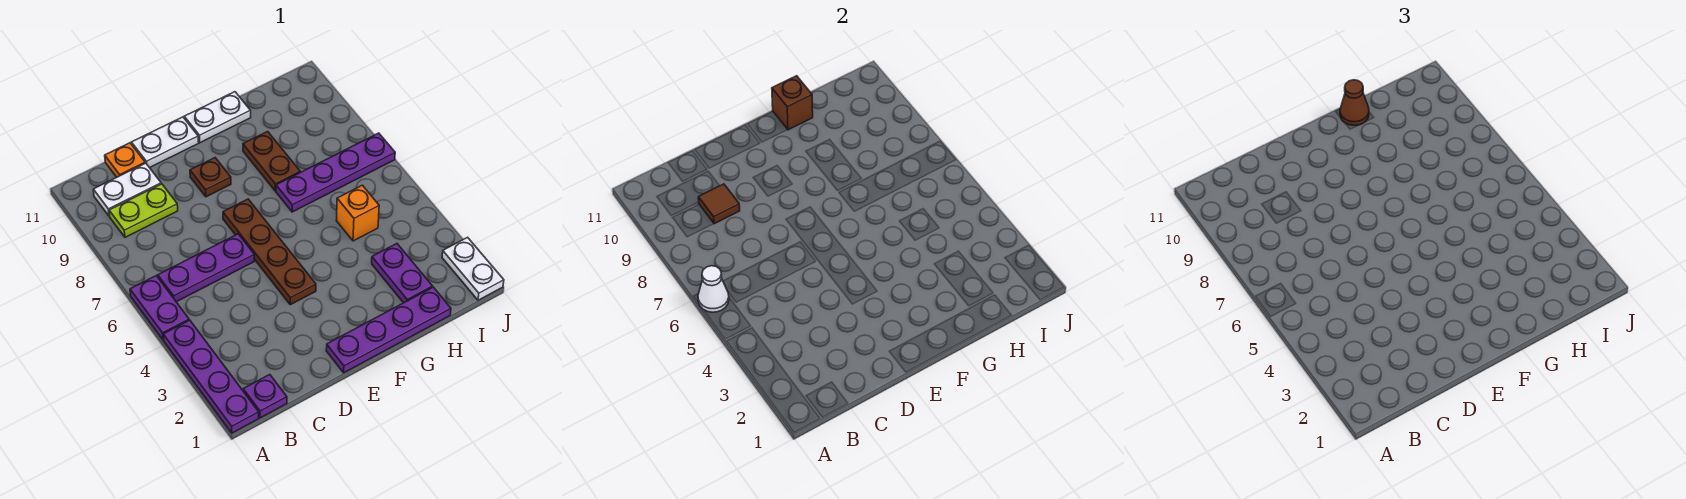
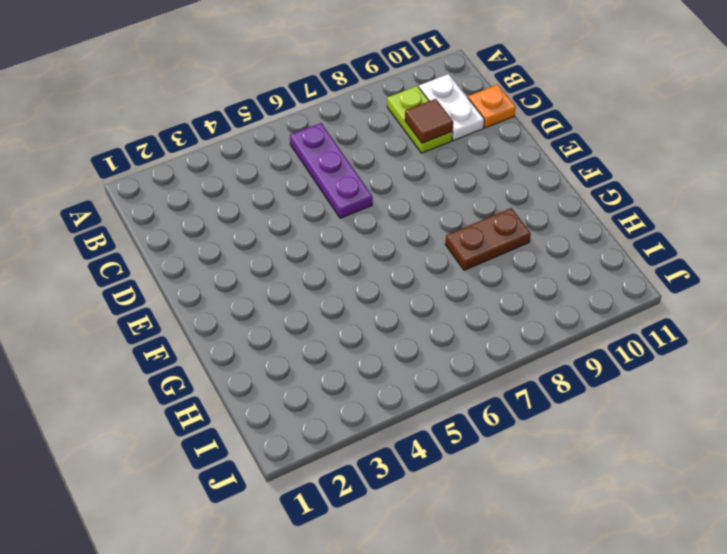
none -> purple 1x4 plate [163,320,259,433]
none -> purple 1x2 plate [130,276,189,340]
none -> purple 1x1 plate [243,375,287,418]

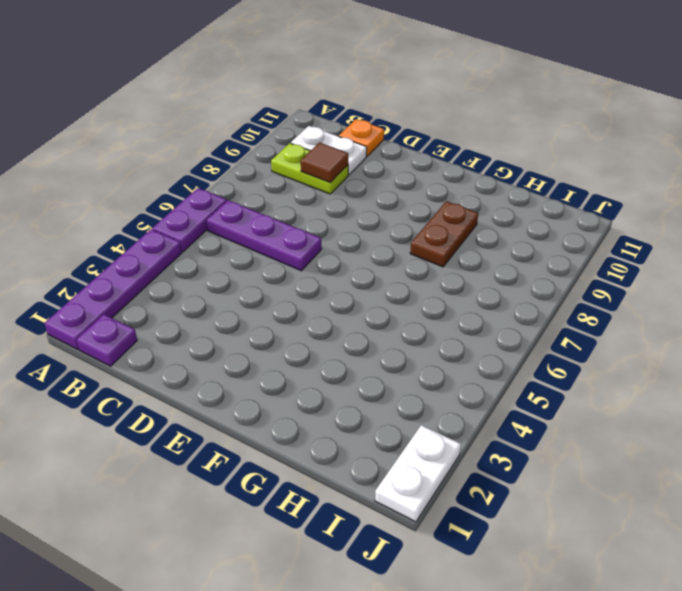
none -> white 1x2 plate [131,117,199,168]
none -> purple 1x4 plate [326,287,451,373]
none -> brown 1x4 plate [223,199,316,305]

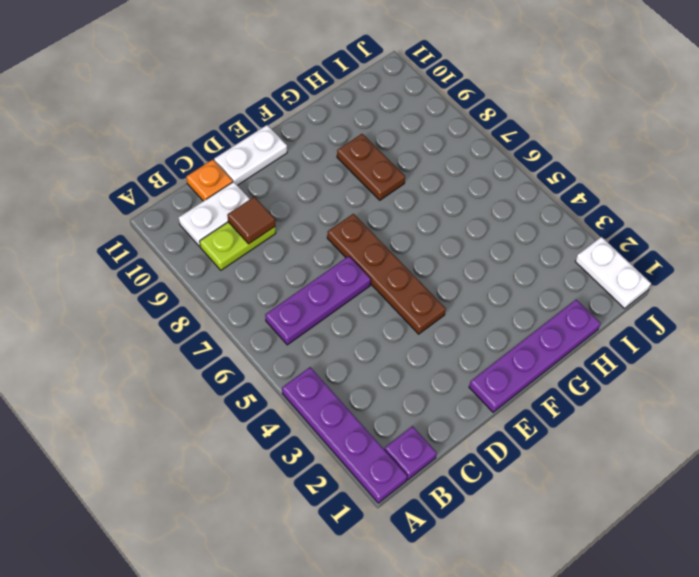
none -> purple 1x2 plate [130,276,189,340]
none -> brown 1x1 plate [190,158,231,197]
none -> white 1x2 plate [184,92,251,143]

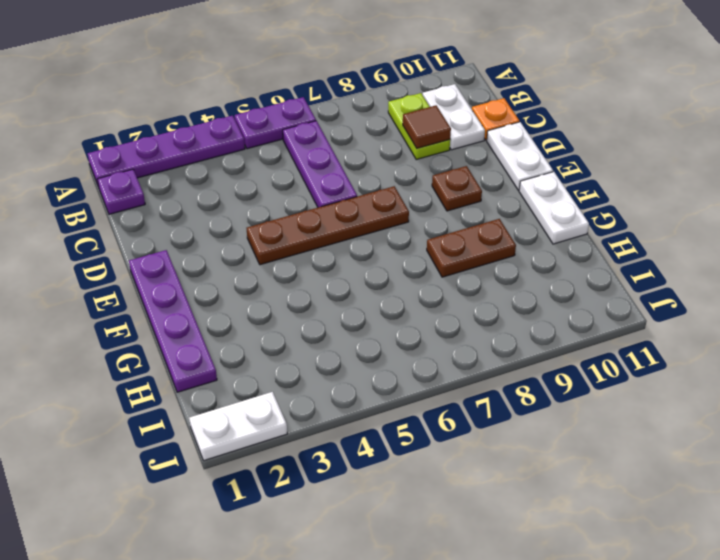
none -> purple 1x4 plate [276,133,395,212]
none -> purple 1x2 plate [372,244,432,303]
none -> orange 1x1 brick [336,185,379,241]

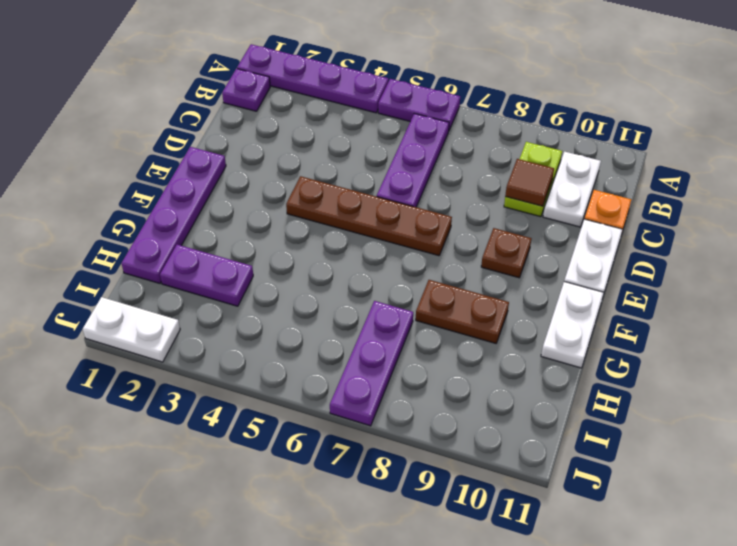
purple 1x3 plate [330,301,413,426] -> purple 1x4 plate [276,133,395,212]
none -> orange 1x1 brick [336,185,379,241]
none -> white 1x1 cone [698,266,729,312]
none -> brown 1x1 brick [772,76,813,130]

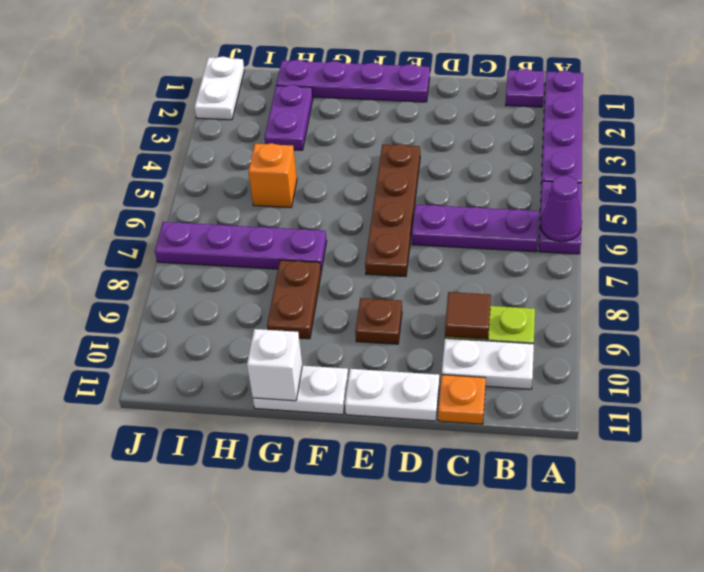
purple 1x1 cone [540,176,582,242] -> white 1x1 cone [698,266,729,312]
white 1x1 brick [247,329,302,401] -> brown 1x1 brick [772,76,813,130]
none -> brown 1x1 cone [1340,80,1369,125]

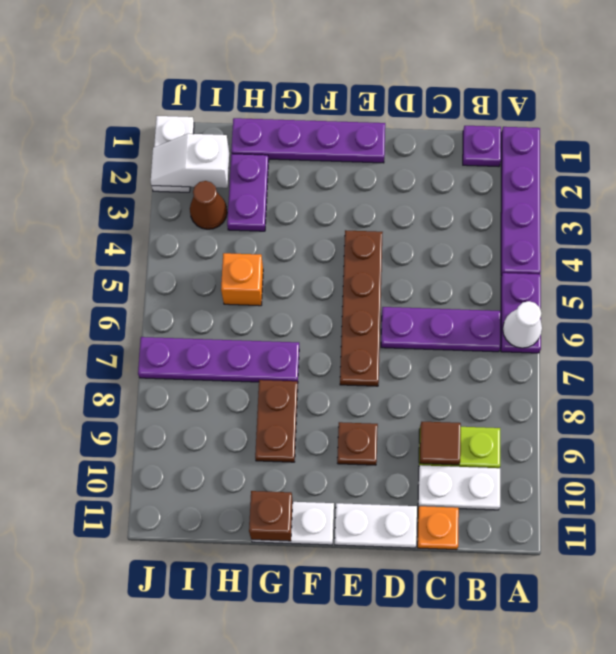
white 1x2 slope [151,134,229,188] -> none
brown 1x1 cone [190,181,227,229] -> brown 1x1 cone moved to [1340,80,1369,125]

